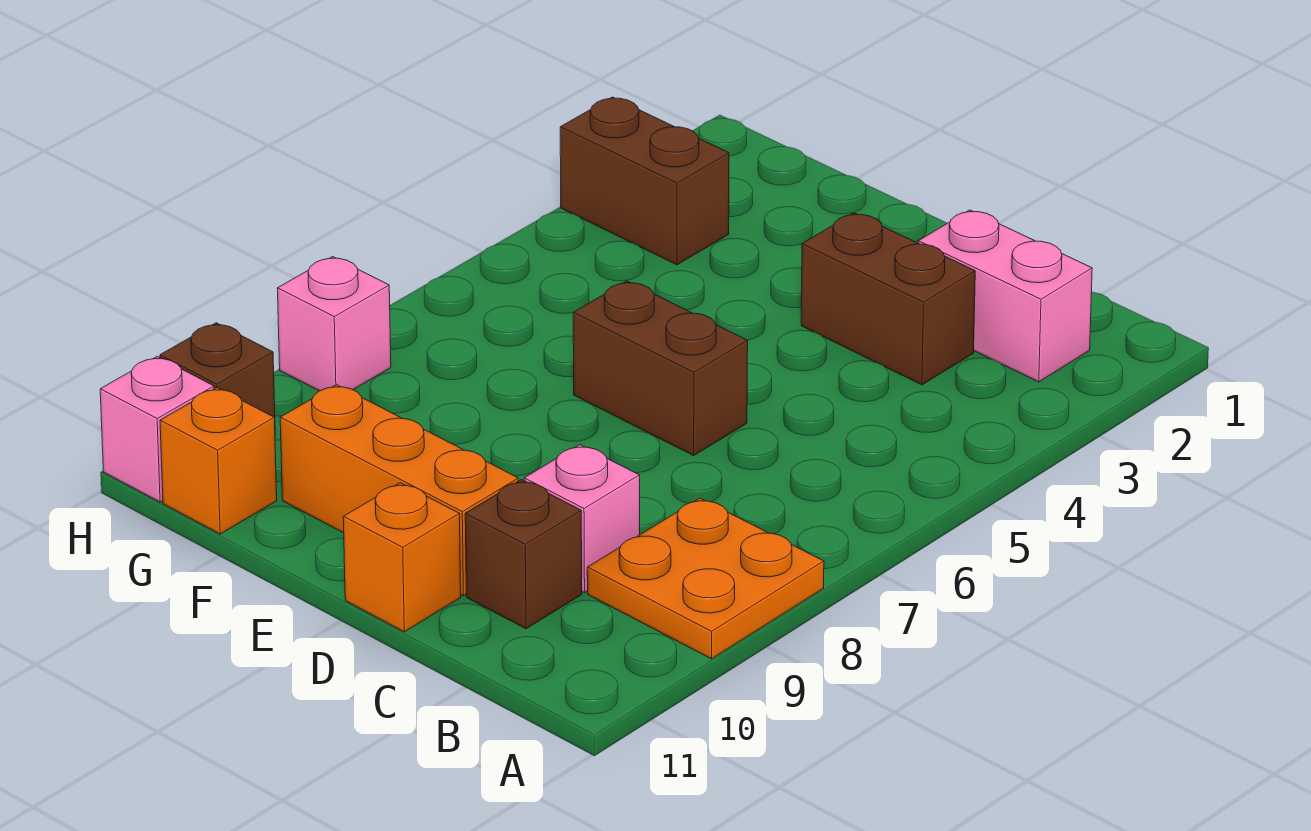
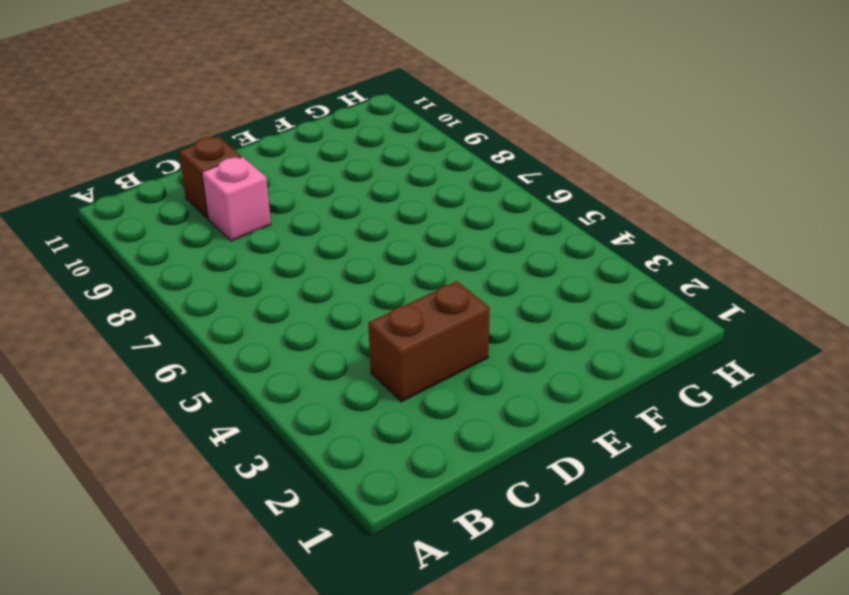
none -> orange 2x2 plate [587,498,824,659]
none -> pink 1x2 brick [918,210,1092,382]
none -> brown 1x2 brick [573,281,748,456]

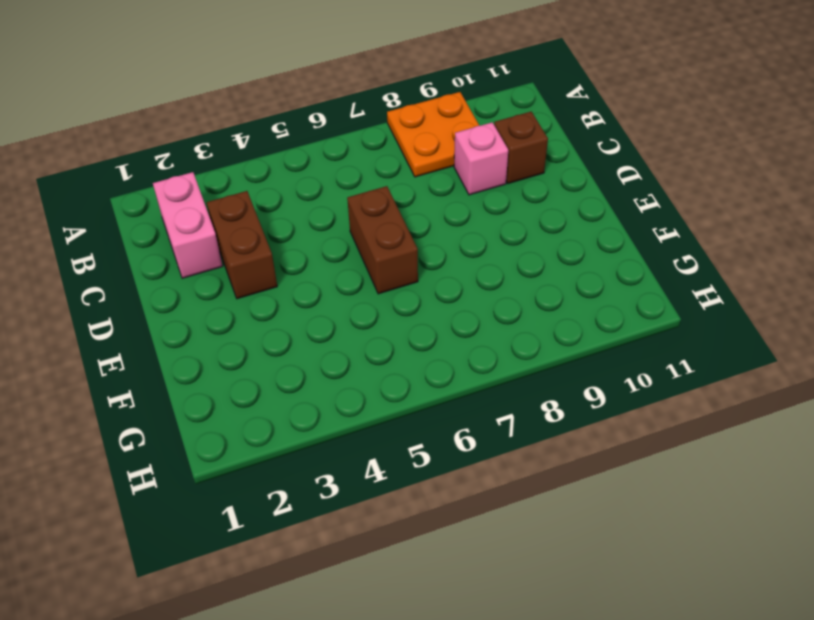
none -> orange 1x3 brick [280,385,518,596]
none -> orange 1x1 brick [343,483,461,632]
none -> brown 1x2 brick [560,97,729,265]

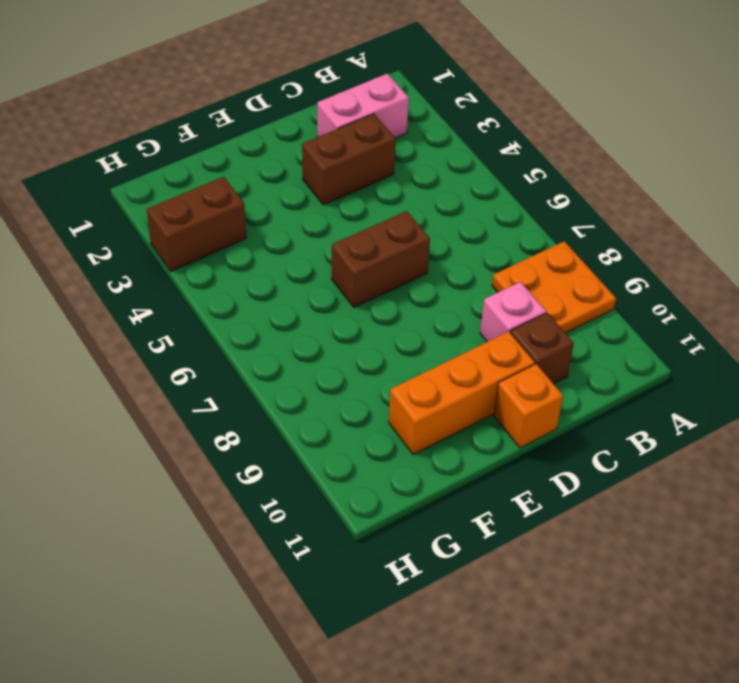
none -> orange 1x1 brick [160,388,277,534]
none -> pink 1x1 brick [277,257,391,391]
none -> brown 1x1 brick [160,323,275,418]

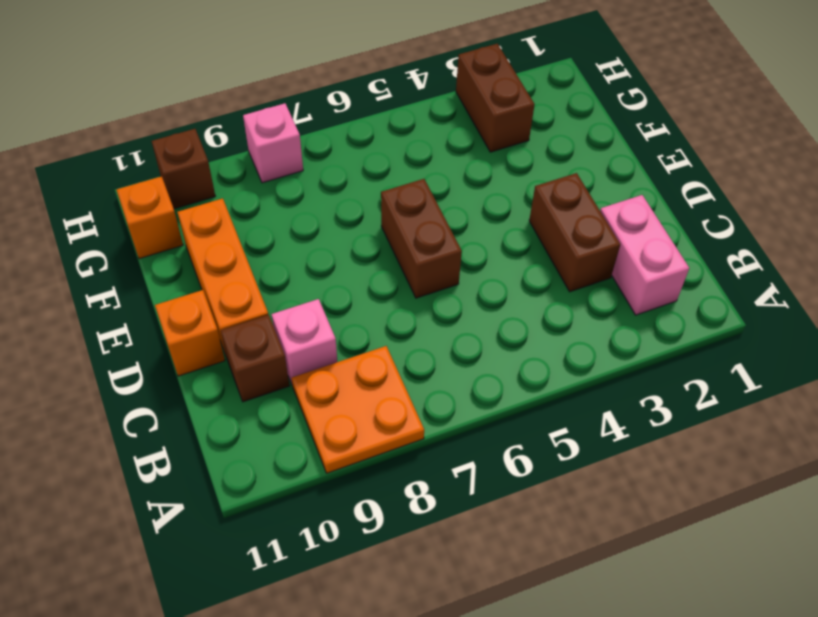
none -> pink 1x1 brick [100,357,214,502]

